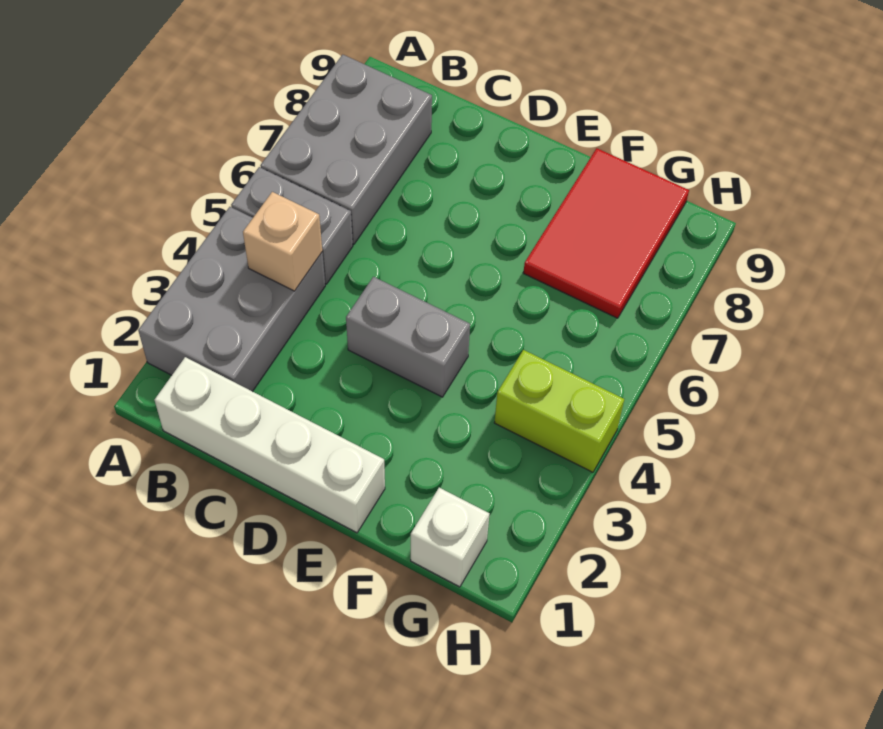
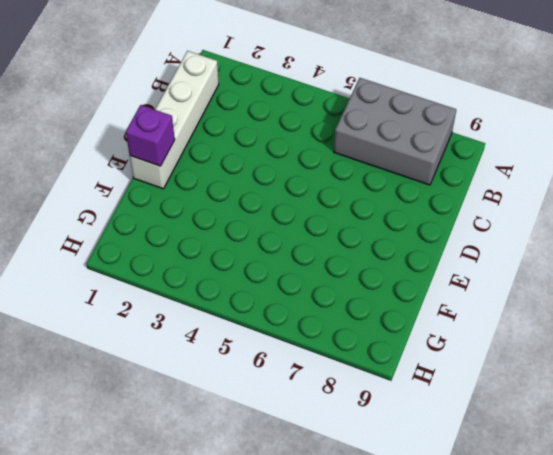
purple 1x1 brick [126,105,175,166] -> none
none -> grey 2x3 brick [138,207,325,392]
none -> grey 1x2 brick [231,167,353,284]

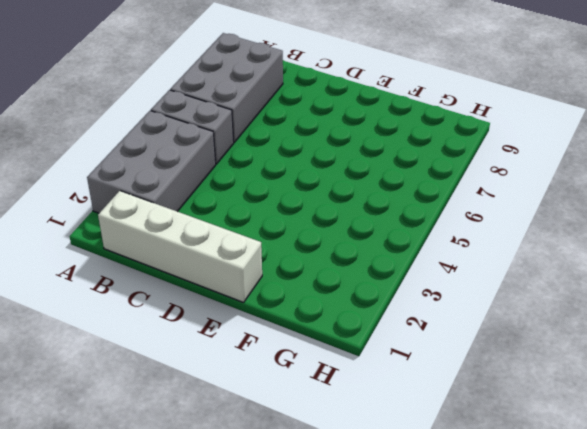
none -> grey 1x2 brick [346,277,470,397]
none -> red 2x3 tile [523,148,689,318]

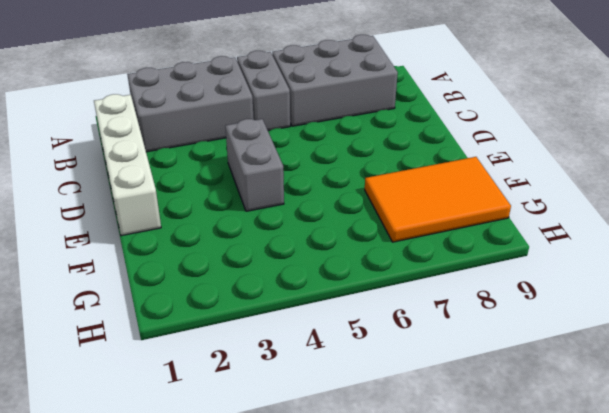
orange 2x3 tile [365,157,511,242] -> red 2x3 tile [523,148,689,318]
none -> white 1x1 brick [411,488,489,587]
none -> lime 1x2 brick [494,350,624,472]

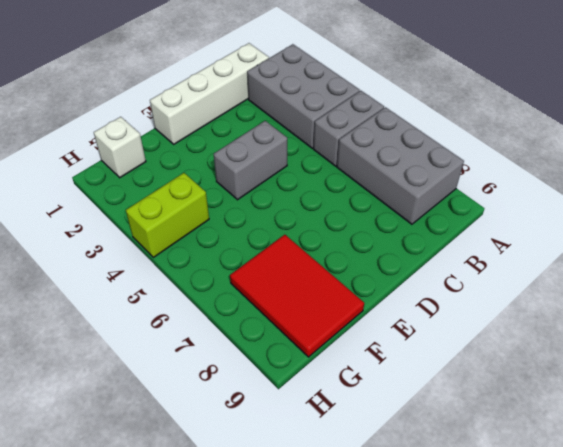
none -> tan 1x1 brick [243,192,322,291]

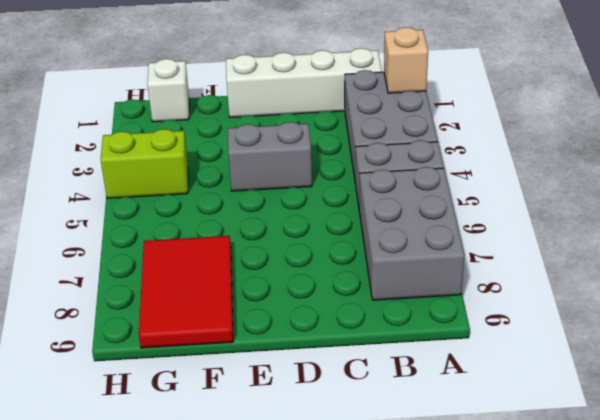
tan 1x1 brick [384,27,428,93] -> tan 1x1 brick moved to [243,192,322,291]

